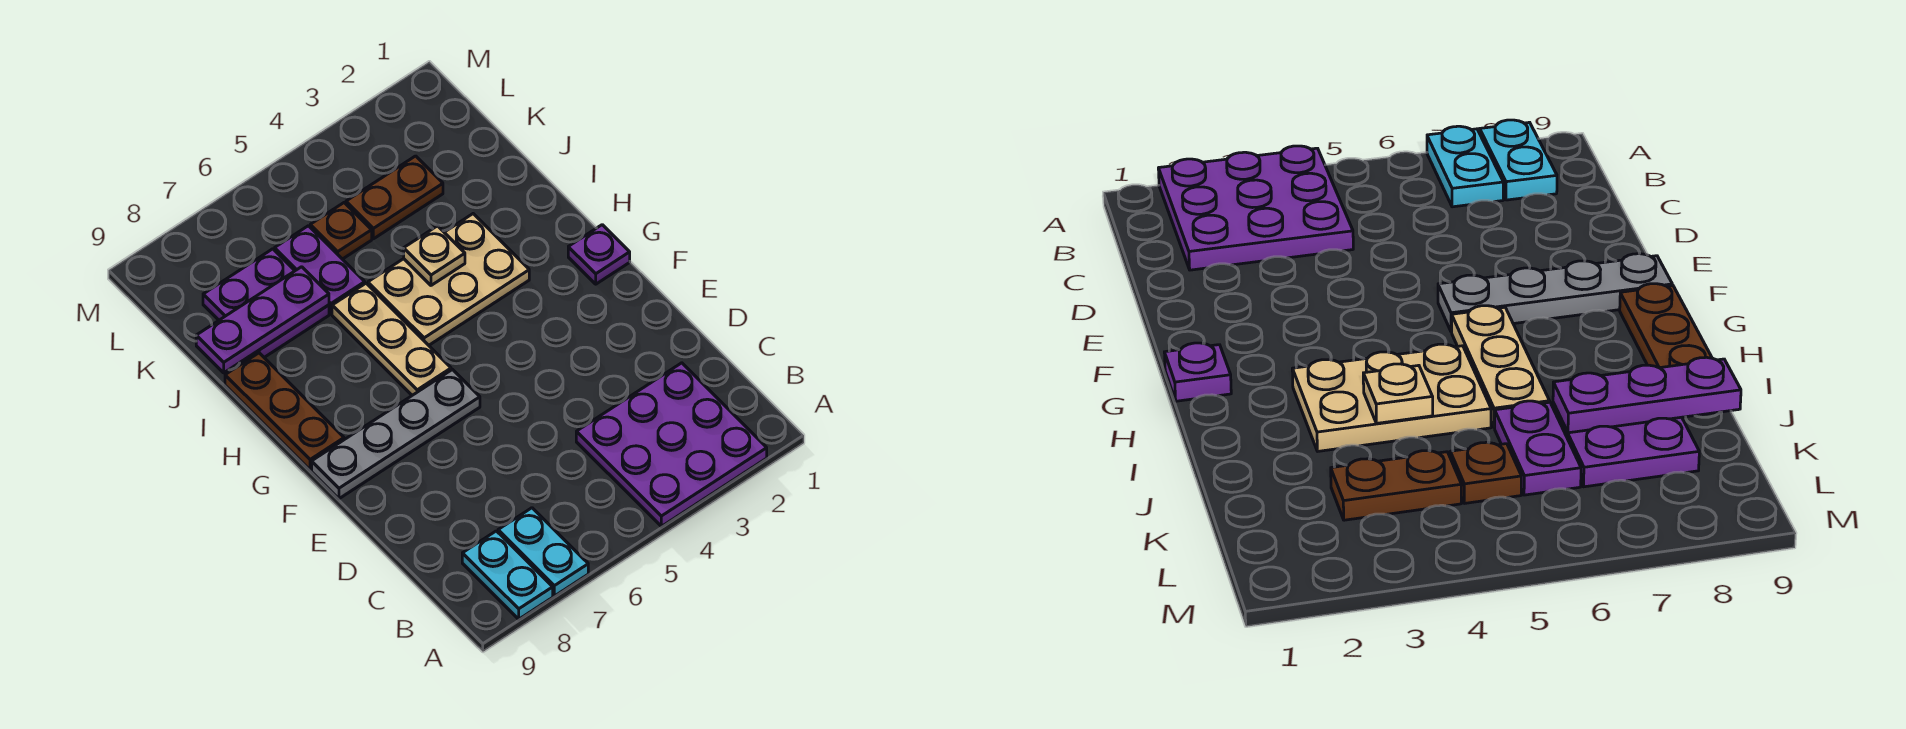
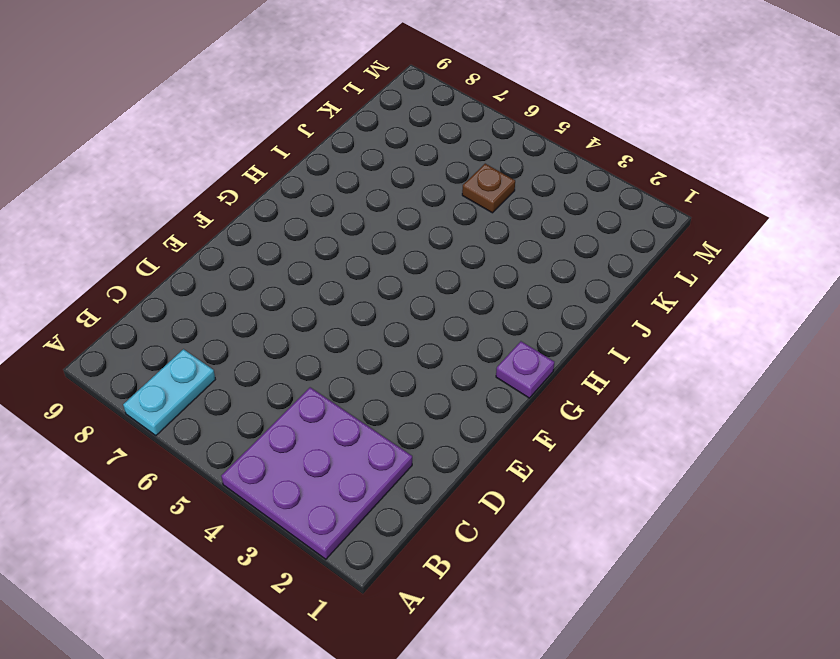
none -> cyan 1x2 plate [462,531,553,619]
none -> grey 1x4 plate [312,370,480,499]
none -> tan 1x3 plate [332,283,451,395]

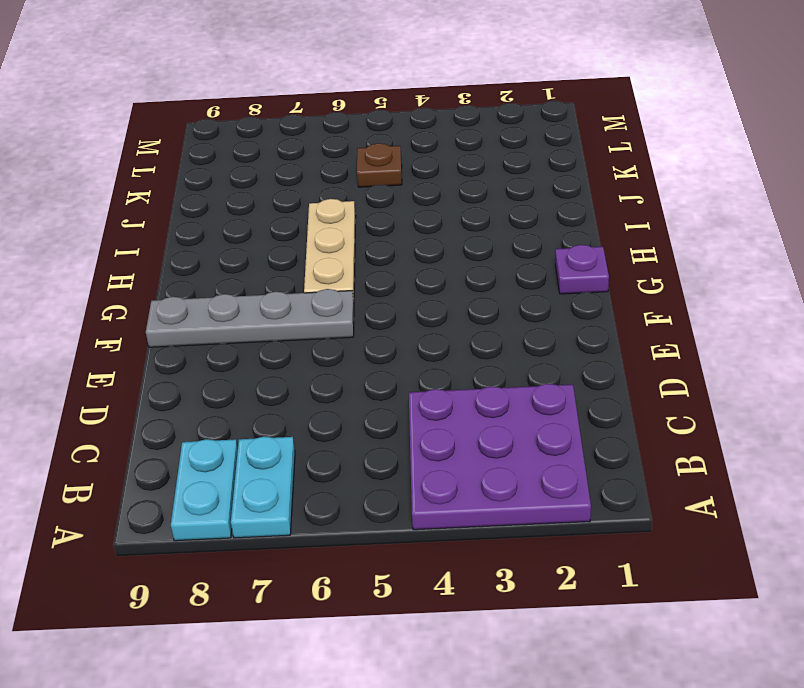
none -> brown 1x3 plate [225,353,344,470]
none -> tan 2x3 plate [368,214,529,345]
none -> purple 1x2 plate [275,226,365,314]

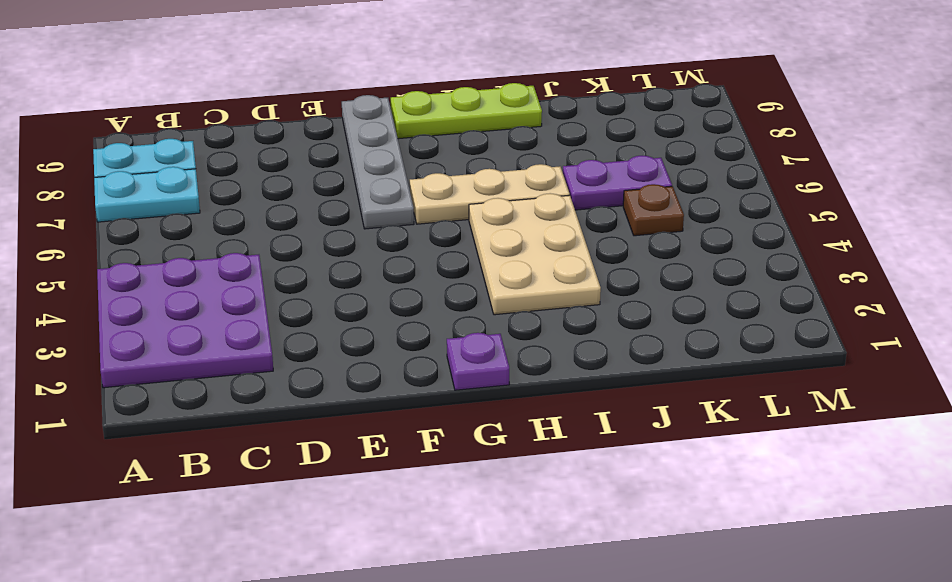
lime 1x3 plate [391,83,542,139] -> brown 1x3 plate [225,353,344,470]
none -> purple 2x2 plate [203,249,329,357]
none -> brown 1x2 plate [346,156,443,239]
none -> tan 1x1 plate [404,226,465,285]

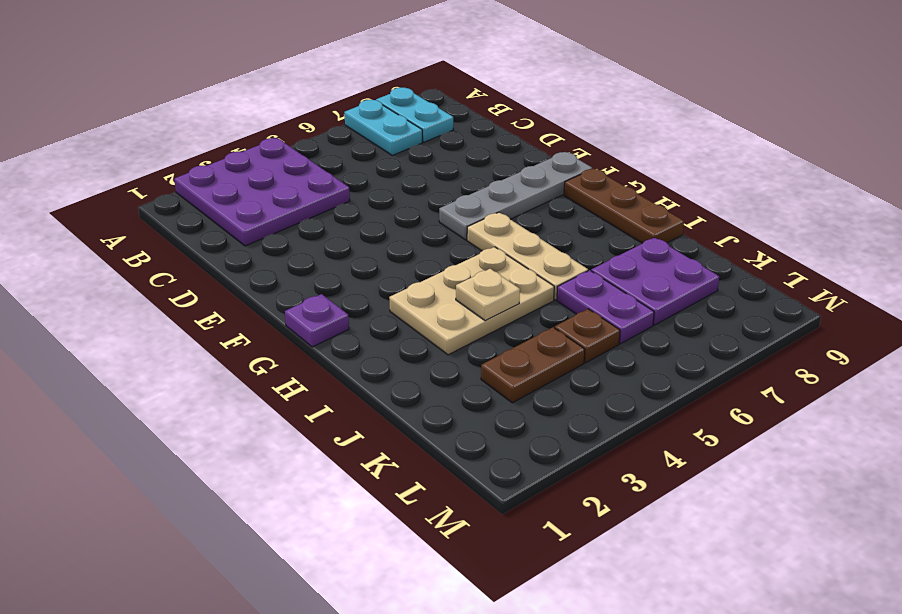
none -> purple 1x3 plate [196,267,329,373]

